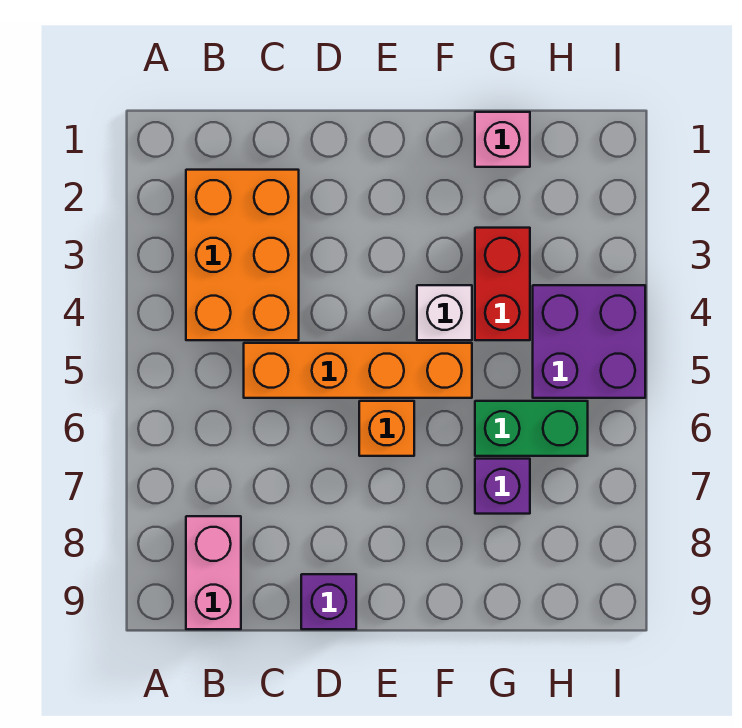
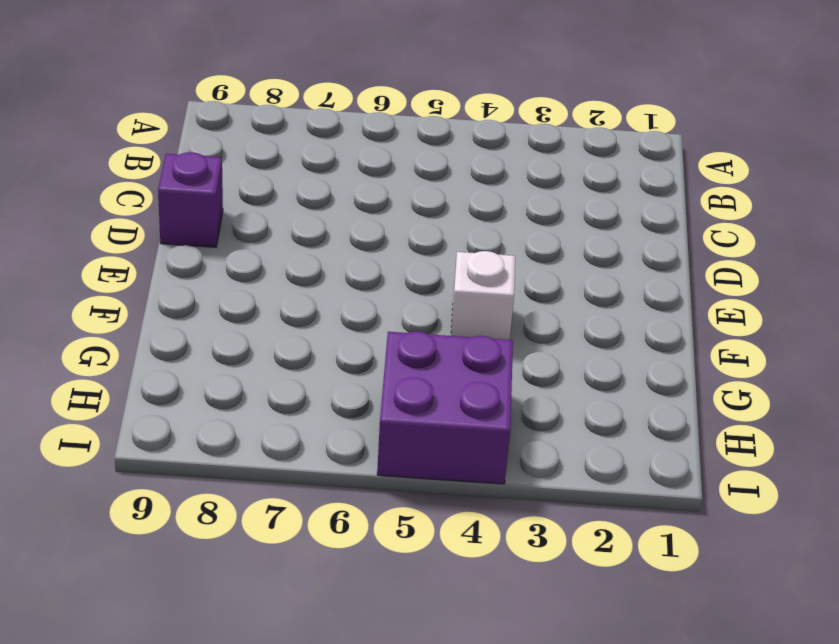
none -> orange 2x3 brick [186,170,299,340]
none -> pink 1x2 brick [186,516,241,629]

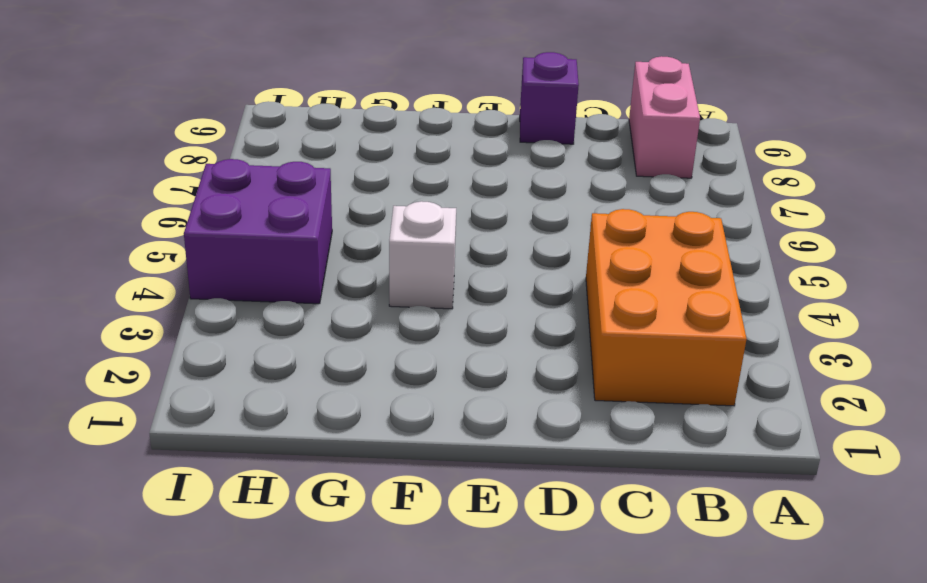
none -> orange 1x4 brick [244,343,472,398]
none -> orange 1x1 brick [359,401,414,456]

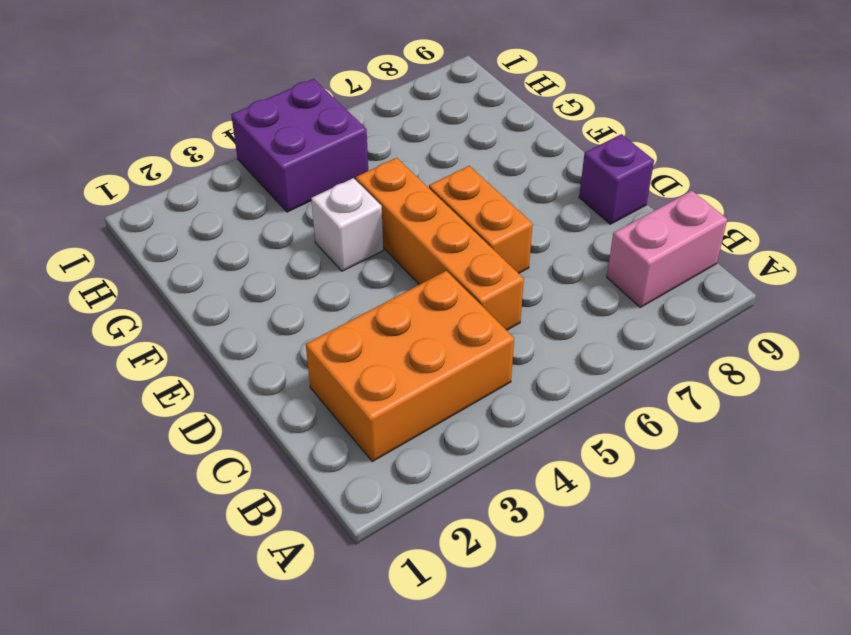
orange 1x2 brick [429,166,533,273] -> orange 1x1 brick [359,401,414,456]
none -> pink 1x1 brick [475,112,530,167]
none -> red 1x2 brick [475,228,530,340]

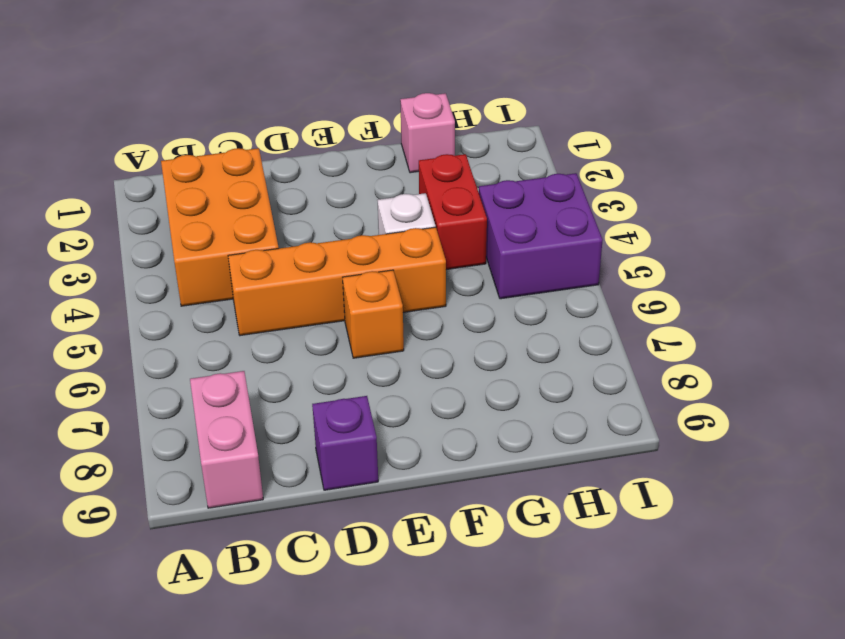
none -> green 1x2 brick [475,401,588,456]
none -> purple 1x1 brick [475,459,530,514]

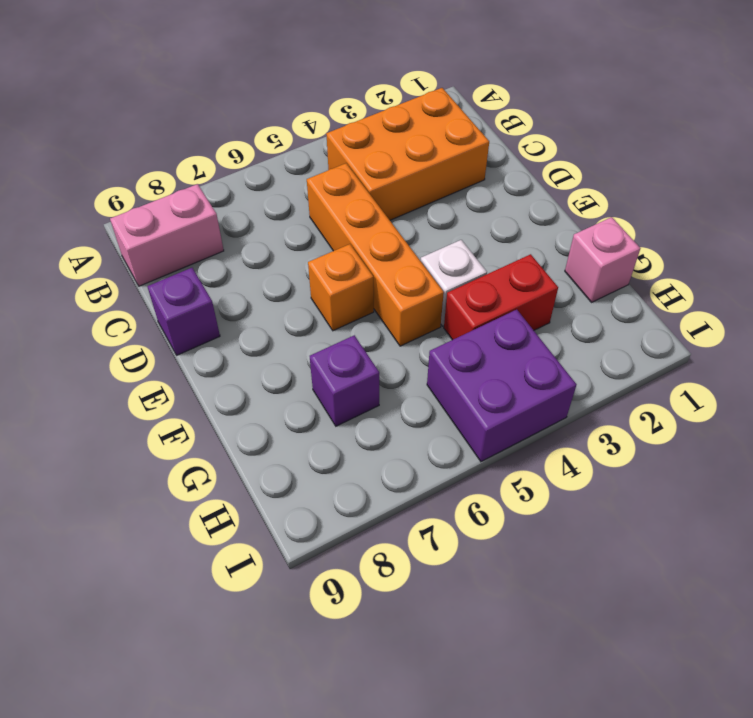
none -> green 1x2 brick [475,401,588,456]

